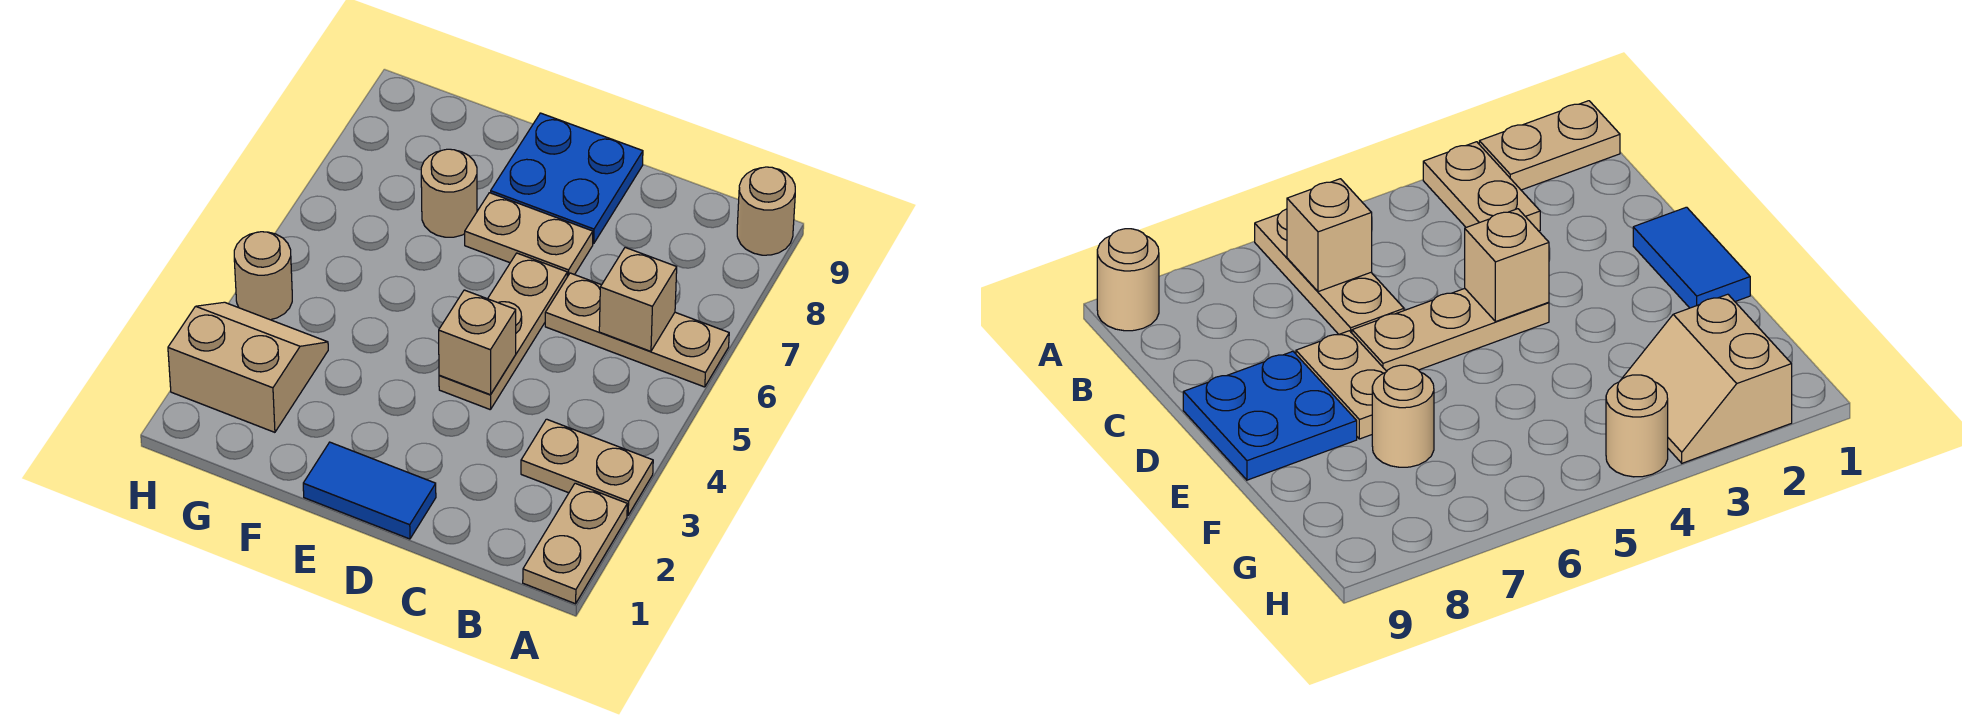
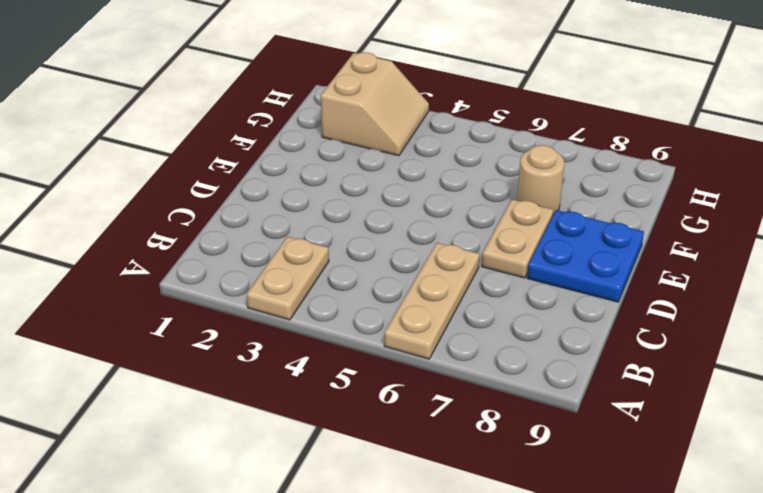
none -> tan 1x2 plate [523,483,627,604]
none -> tan 1x1 round brick [737,167,795,255]
none -> blue 1x2 tile [303,442,436,539]

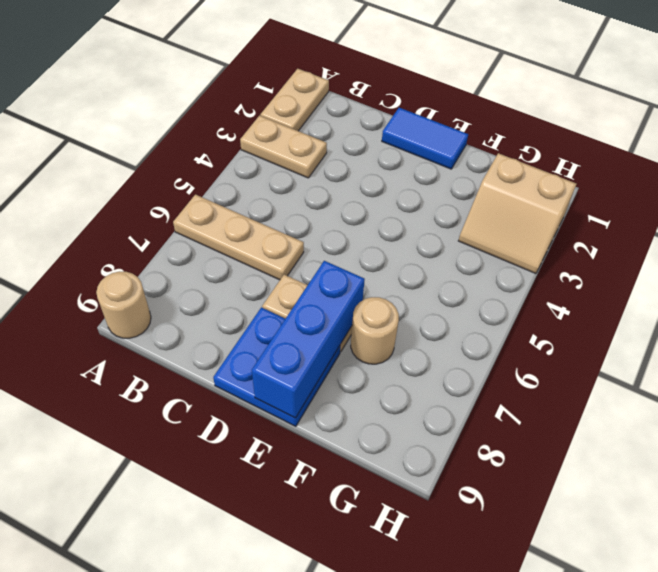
blue 1x3 brick [252,261,365,418] -> none
none -> tan 1x3 plate [439,253,567,410]
none -> tan 1x1 round brick [234,232,292,320]
none -> tan 1x1 brick [599,248,677,351]

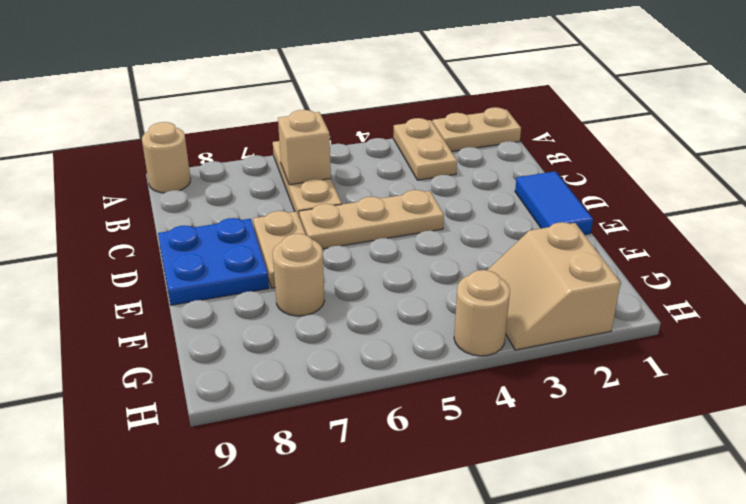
none -> tan 1x1 brick [439,290,516,395]

